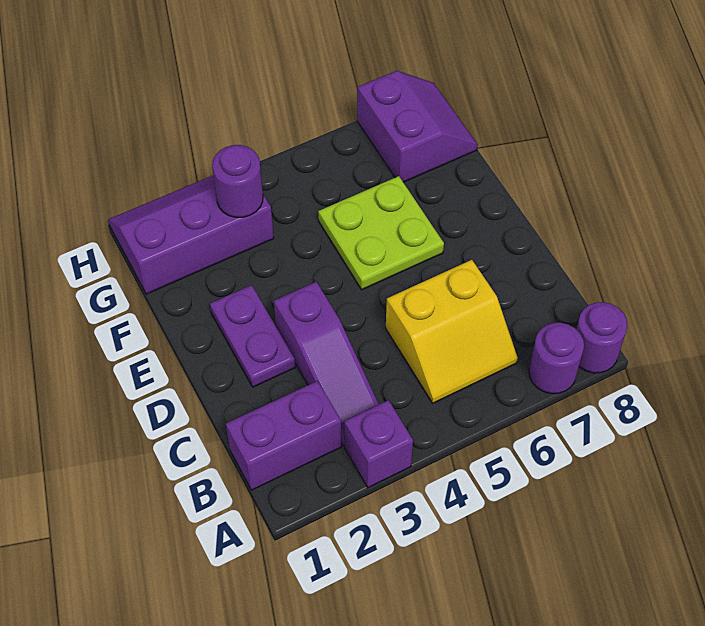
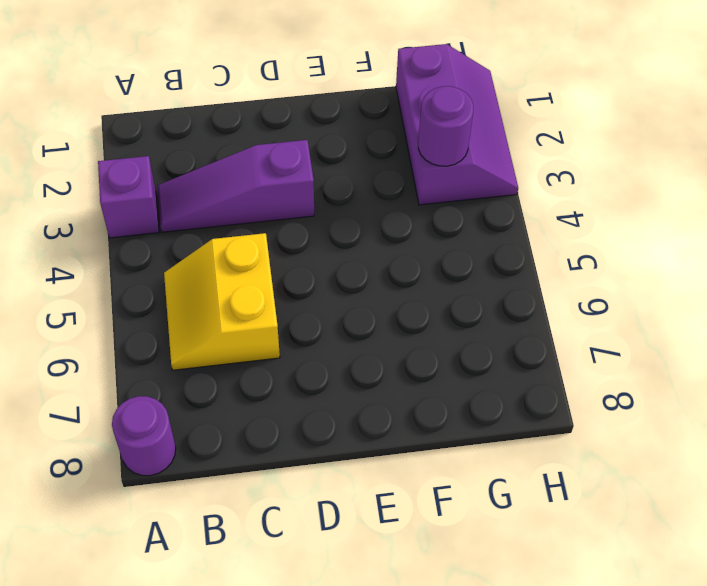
none -> purple 1x1 round brick [529,323,584,394]
none -> purple 1x2 brick [226,381,341,490]

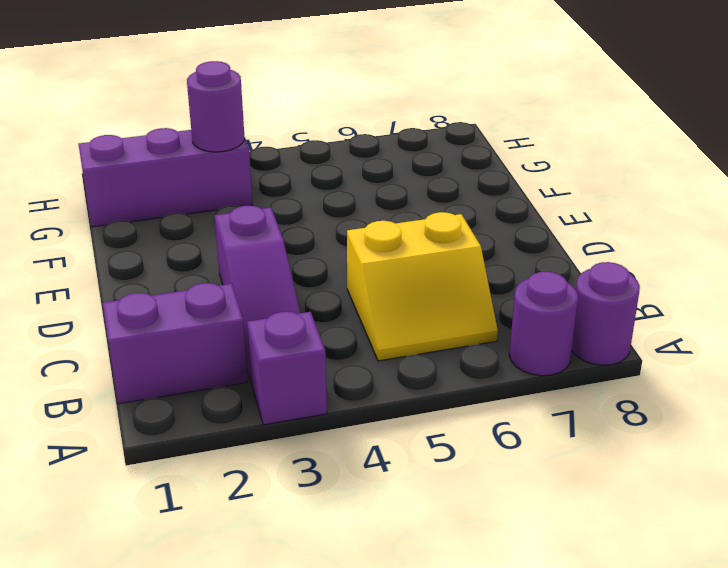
none -> purple 1x2 plate [210,285,295,387]
none -> lime 2x2 plate [318,176,444,290]

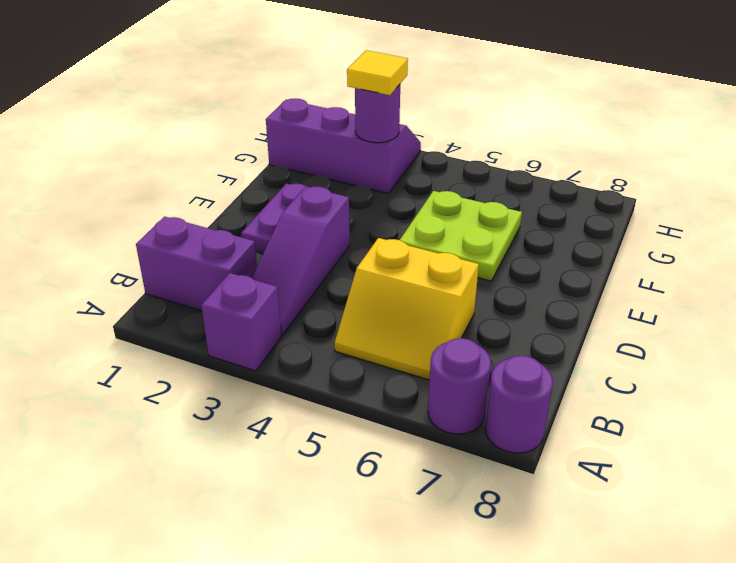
yellow 1x1 tile [347,50,408,95] -> none
none -> purple 2x2 slope [357,71,478,182]

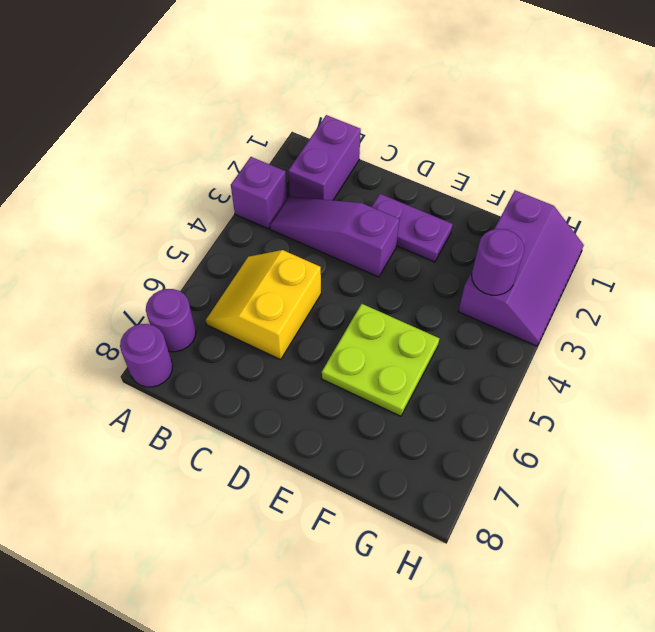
none -> purple 2x2 slope [357,71,478,182]

